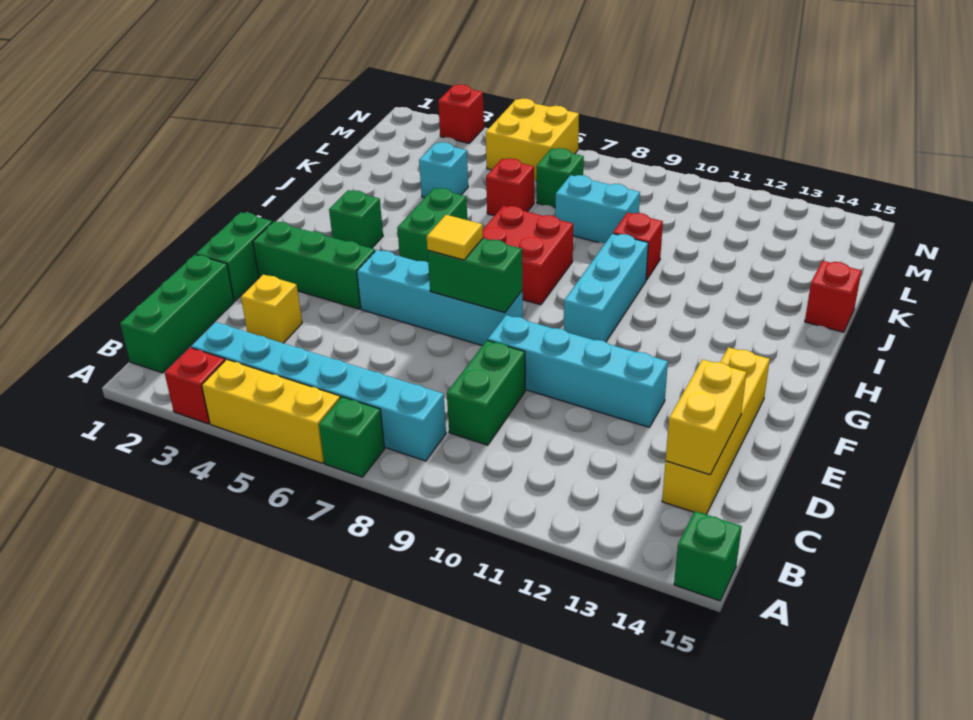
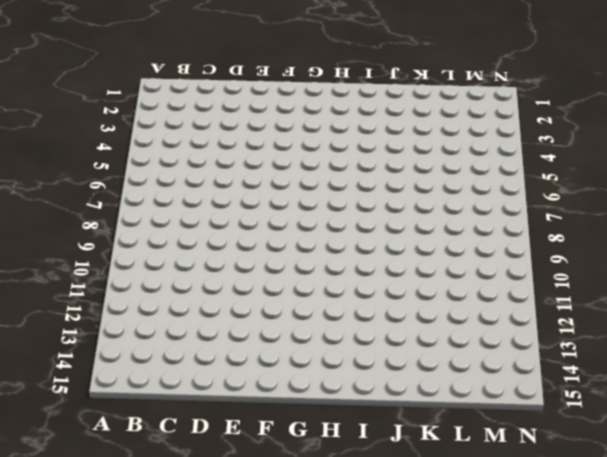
none -> red 1x1 brick [165,348,225,424]
none -> yellow 1x3 brick [202,359,340,463]
none -> green 1x1 brick [319,397,385,477]

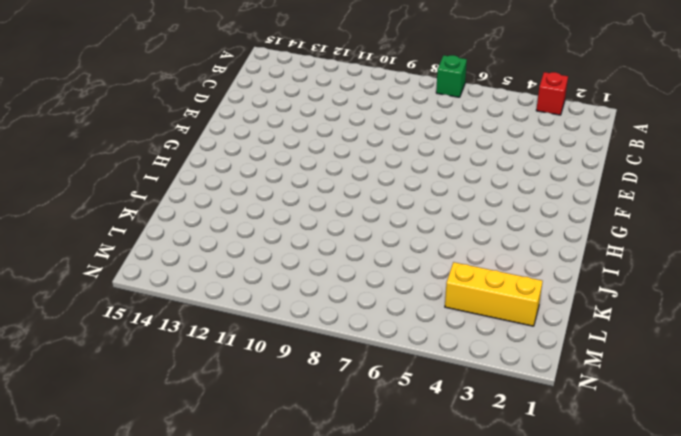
yellow 1x3 brick [445,262,543,326] -> yellow 1x3 brick moved to [202,359,340,463]
none -> green 1x1 brick [674,511,742,601]
none -> green 1x3 brick [120,255,234,373]
none -> cyan 1x6 brick [191,322,446,461]

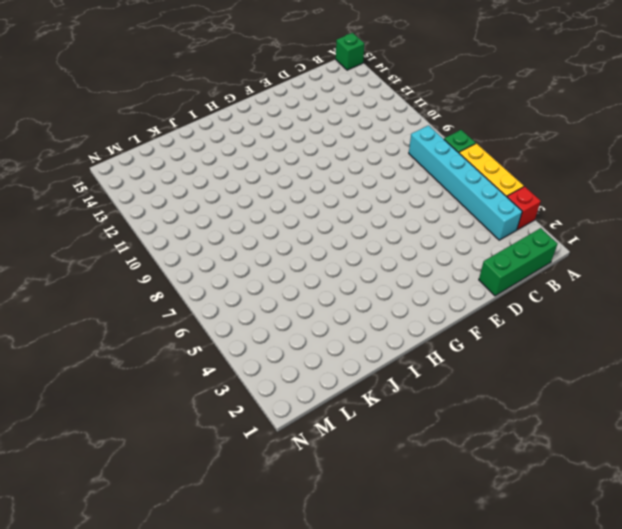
none -> green 1x2 brick [447,340,525,445]
none -> yellow 1x4 brick [662,347,770,514]
none -> yellow 1x1 brick [241,275,302,343]

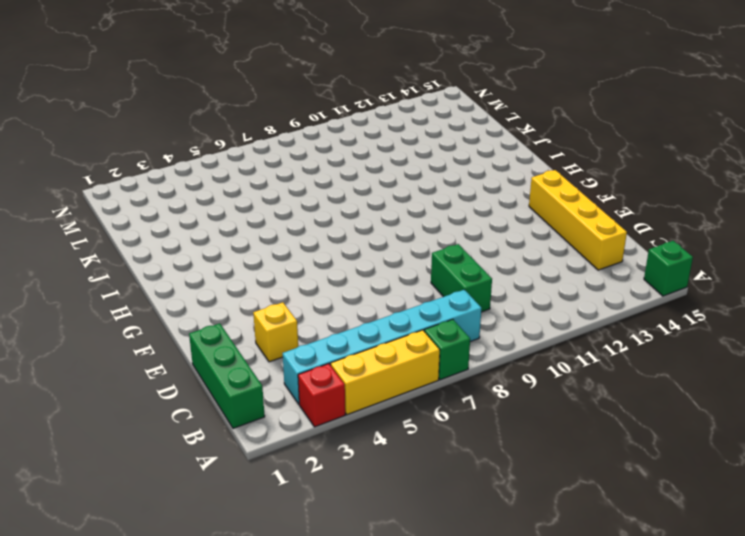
none -> green 1x2 brick [196,212,272,301]
none -> cyan 1x4 brick [488,315,668,427]
none -> green 1x3 brick [253,221,375,309]

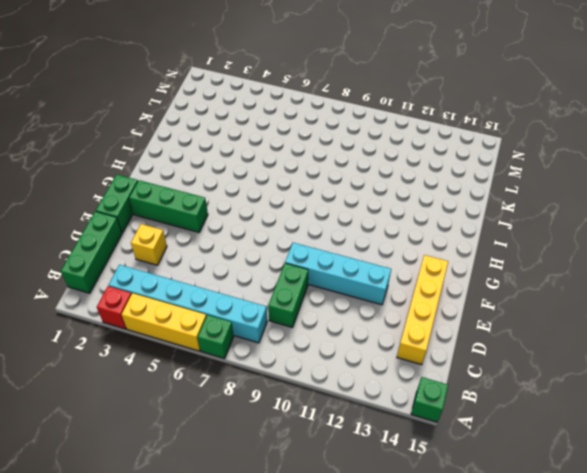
none -> cyan 1x4 brick [357,250,523,346]
none -> cyan 1x3 brick [564,234,648,342]
none -> green 1x1 brick [329,190,383,248]

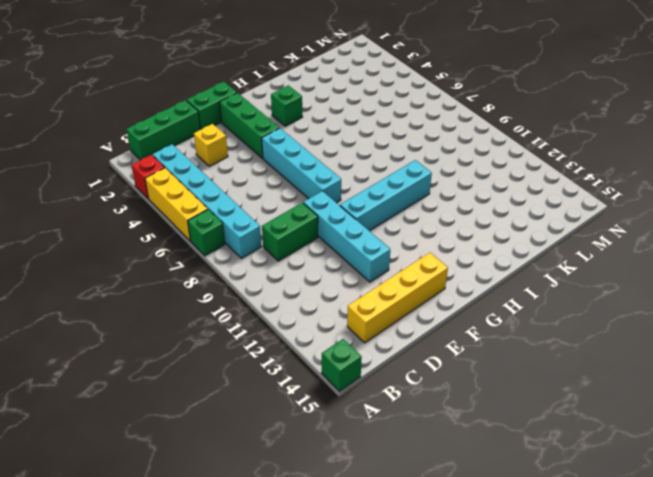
cyan 1x4 brick [340,160,432,231] -> cyan 1x3 brick [564,234,648,342]
none -> green 1x2 brick [397,188,467,262]
none -> red 2x2 brick [483,206,573,305]
none -> red 1x1 brick [613,213,663,280]

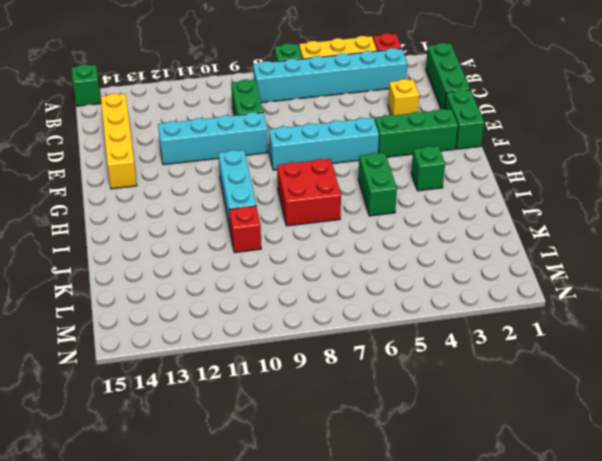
none -> red 1x1 brick [805,261,861,332]
none -> cyan 1x1 brick [419,142,468,198]
none -> red 1x1 brick [486,158,534,216]

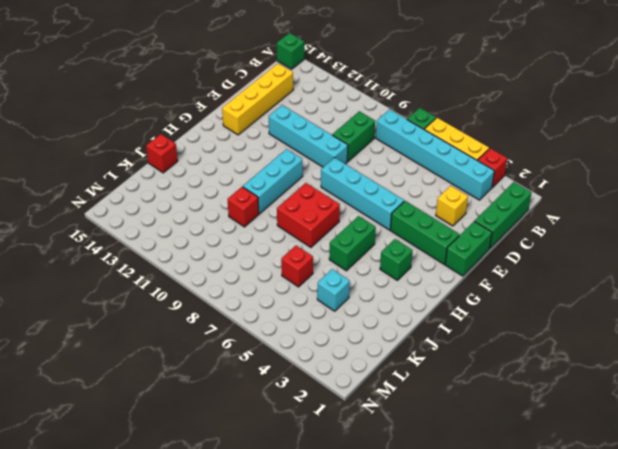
none -> cyan 1x2 brick [555,175,640,243]
none -> green 1x1 brick [536,148,584,208]
none -> yellow 2x2 brick [486,98,579,181]

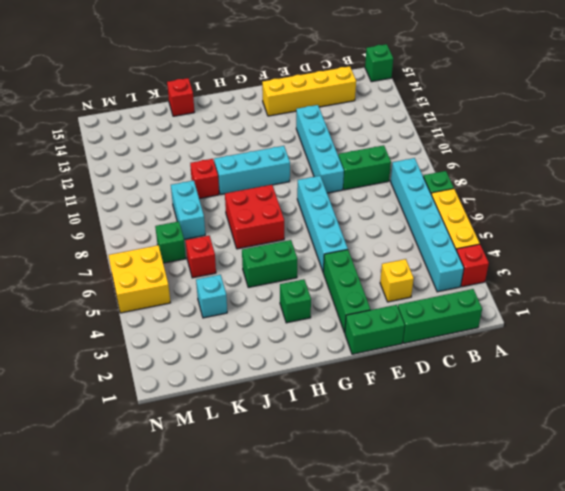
none -> red 1x1 brick [438,84,484,143]
none -> yellow 1x2 brick [666,359,747,475]
none -> green 1x2 brick [428,238,522,313]

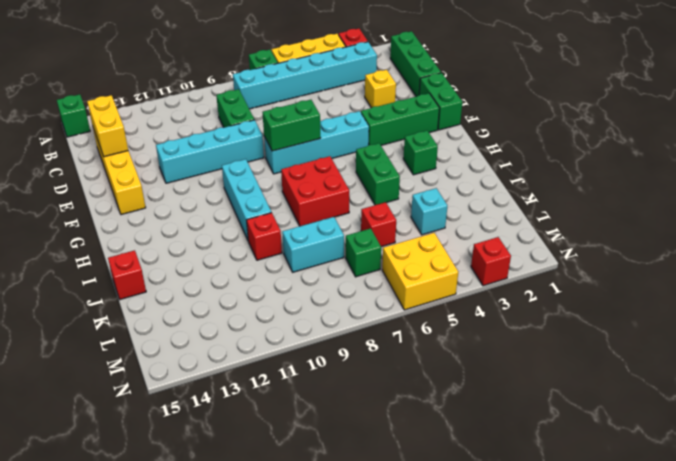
none -> yellow 1x1 tile [427,215,483,260]

